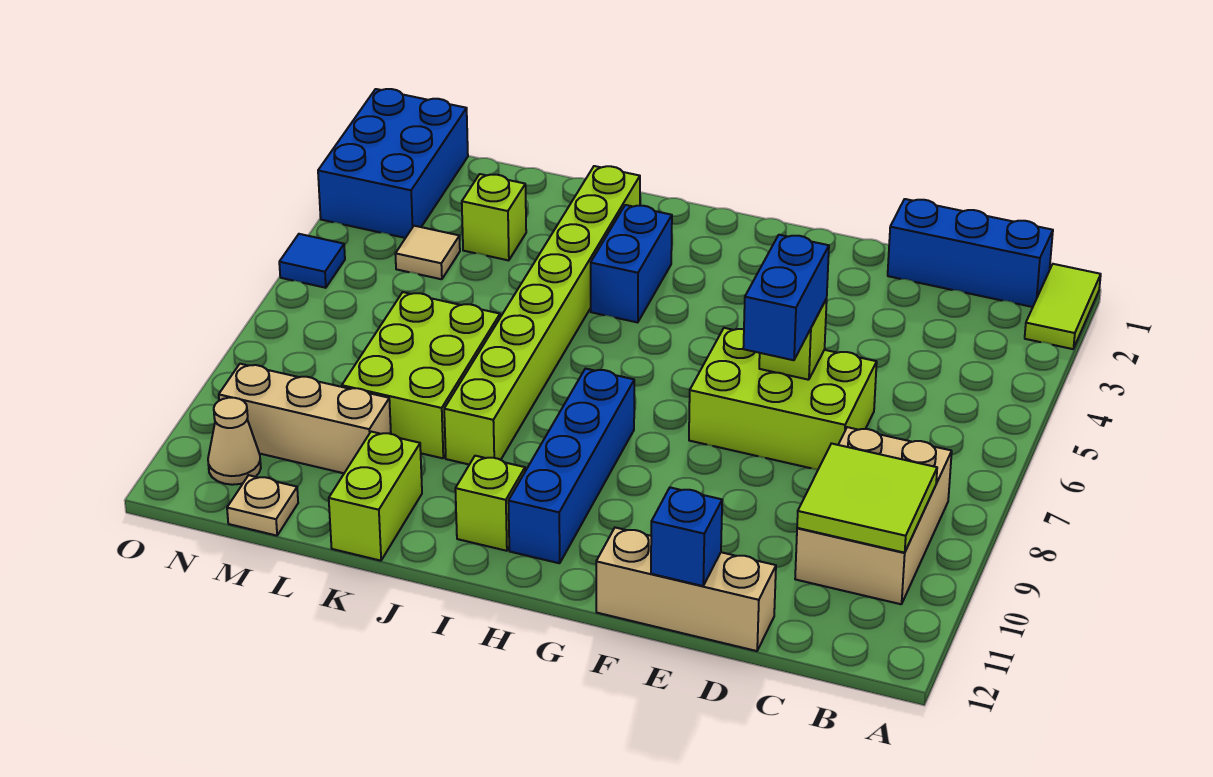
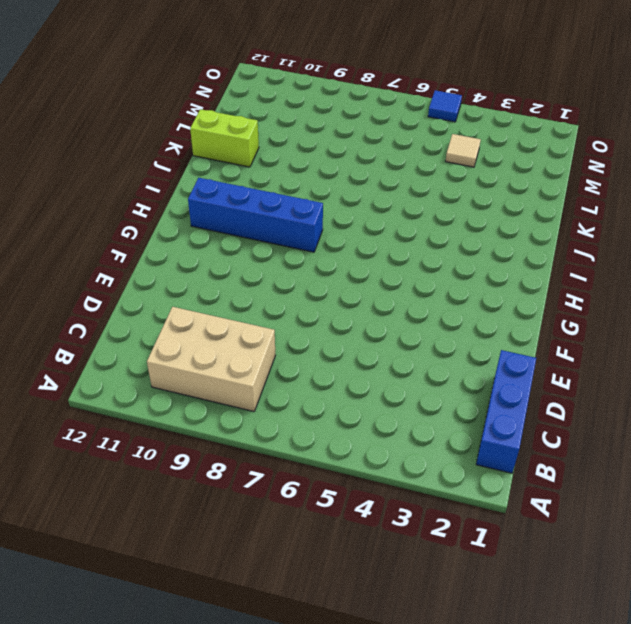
none -> lime 1x2 tile [1025,264,1101,349]
none -> lime 2x3 brick [689,328,877,470]
none -> tan 1x3 brick [596,528,776,651]

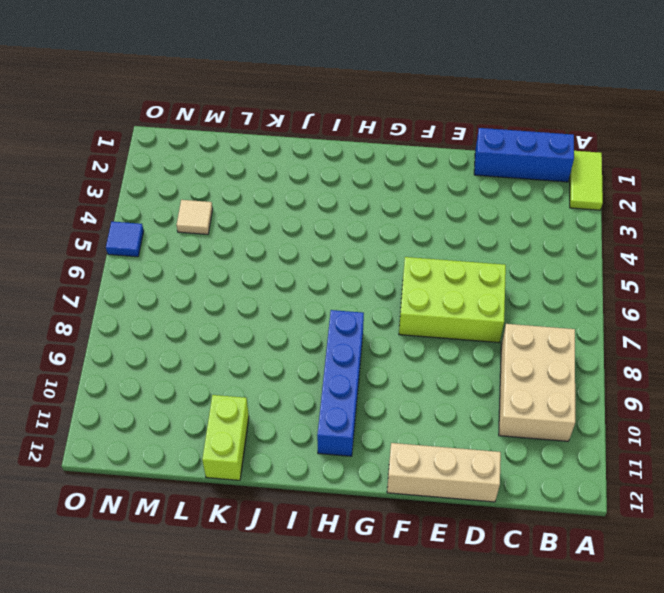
none -> blue 1x2 brick [591,205,672,323]
none -> lime 1x1 brick [455,456,525,551]
none -> lime 1x8 brick [444,166,640,465]

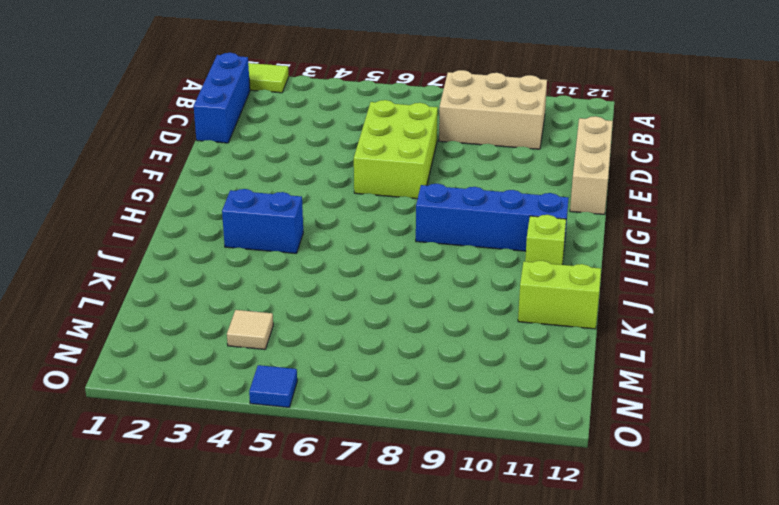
none -> lime 1x8 brick [444,166,640,465]
none -> lime 2x3 brick [342,292,500,458]
none -> lime 1x1 brick [462,174,526,260]

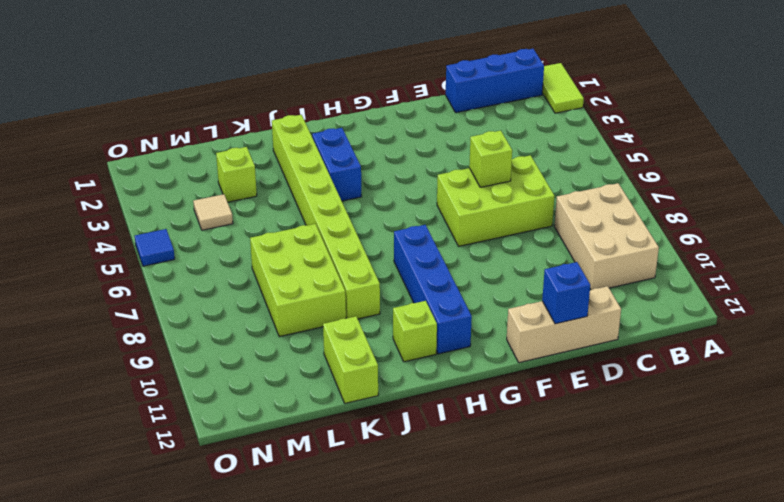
none -> tan 1x3 brick [219,364,391,473]
none -> tan 1x1 plate [227,475,298,536]
none -> blue 2x3 brick [318,89,468,238]

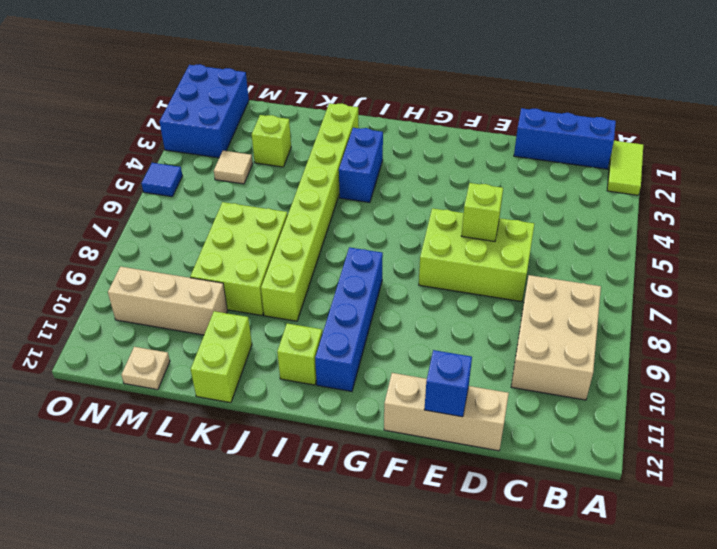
none -> tan 1x1 cone [208,398,261,485]
none -> lime 2x2 tile [797,443,937,553]
none -> blue 1x2 brick [743,235,829,360]

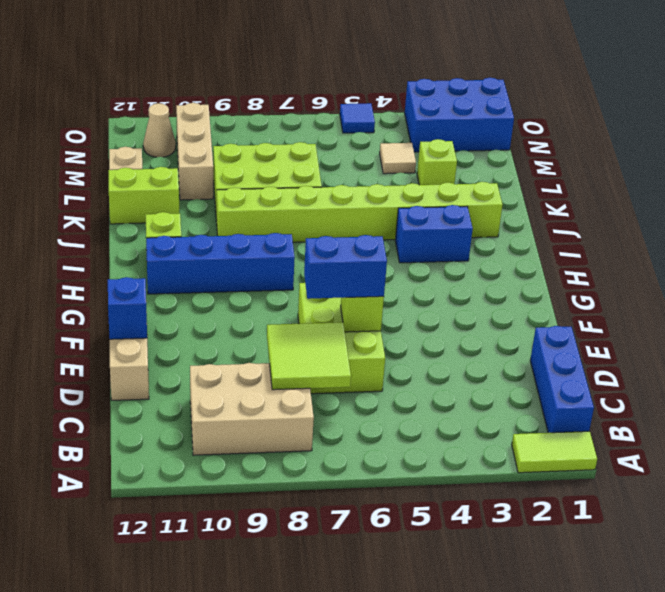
lime 2x2 tile [267,322,351,390] -> lime 2x2 tile moved to [797,443,937,553]

